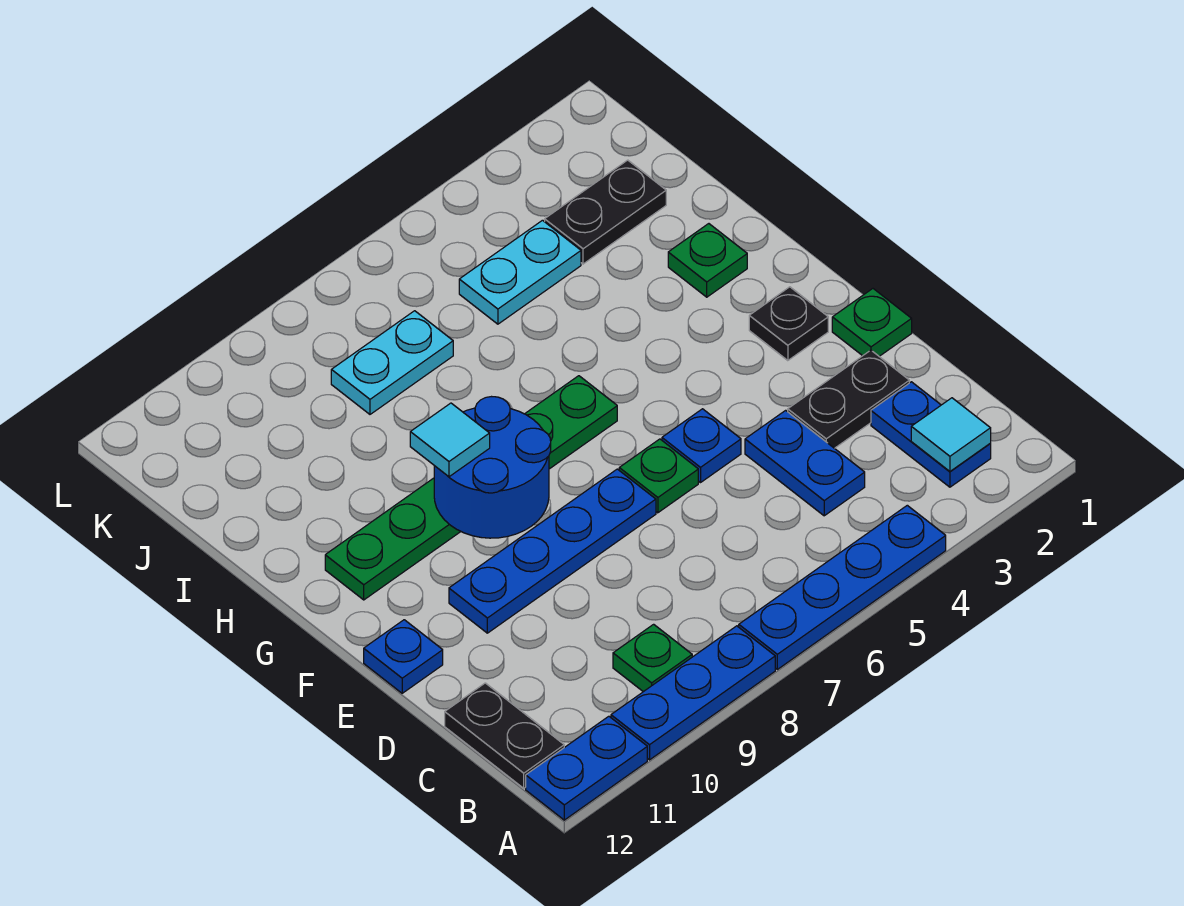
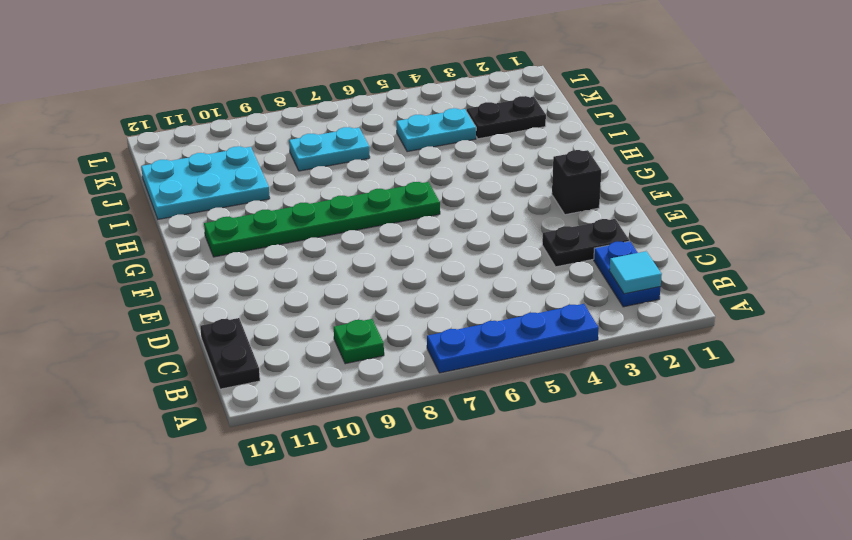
black 1x1 brick [552,150,601,215] -> black 1x1 plate [749,287,828,361]
cyan 2x3 plate [141,146,270,219] -> none
none -> blue 1x3 plate [611,626,775,760]
none -> blue 1x2 plate [526,716,647,820]
none -> blue 1x2 plate [745,410,865,516]

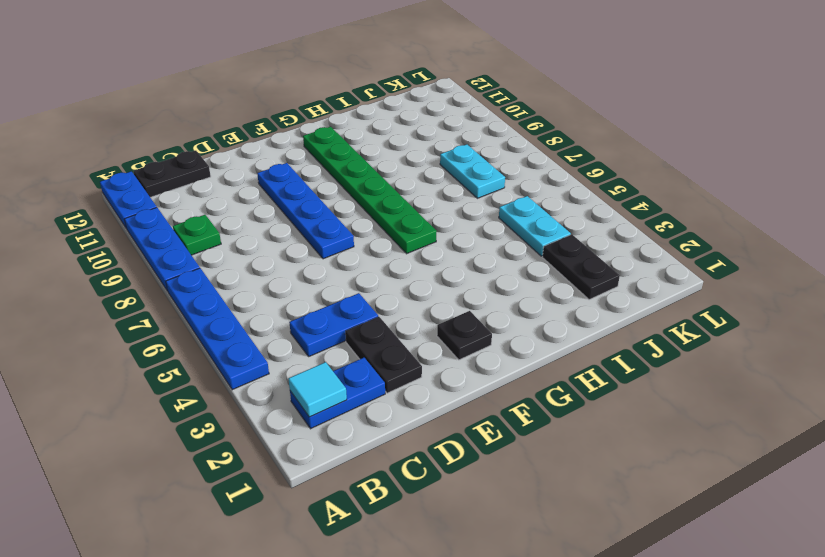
none -> green 1x1 plate [832,289,912,356]
none -> blue 1x1 plate [662,409,741,483]
none -> green 1x1 plate [619,439,698,513]

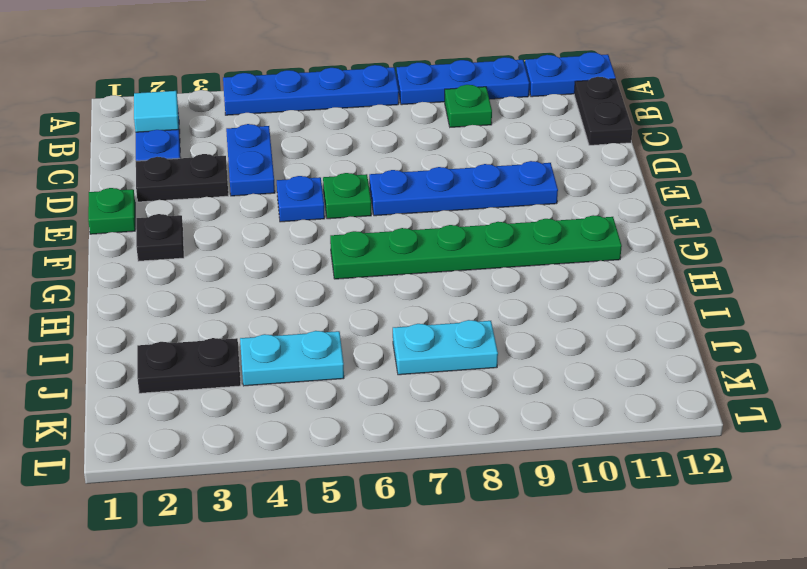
none -> blue 1x1 plate [364,620,443,693]
none -> green 1x1 plate [668,224,747,297]
none -> blue 2x2 round brick [434,397,551,538]

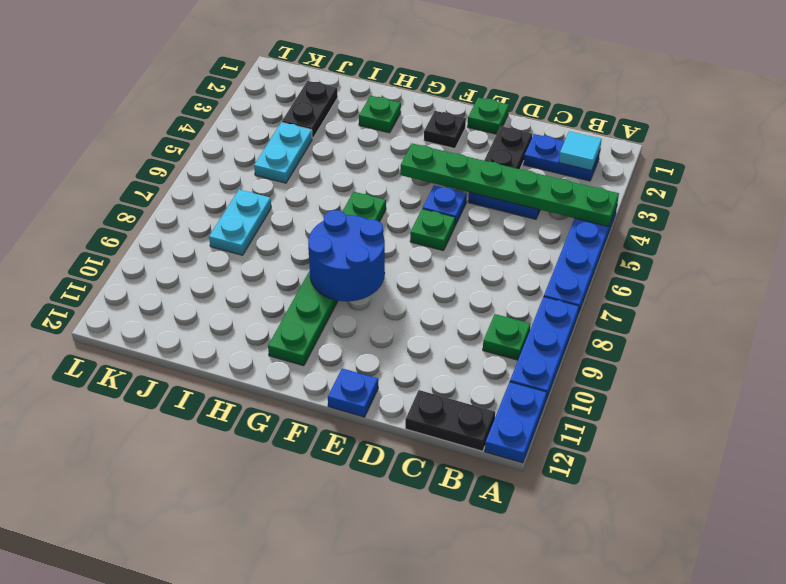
green 1x6 plate [400,143,619,227] -> none
none -> blue 1x4 plate [449,469,656,633]
none -> cyan 1x1 tile [410,403,490,477]

